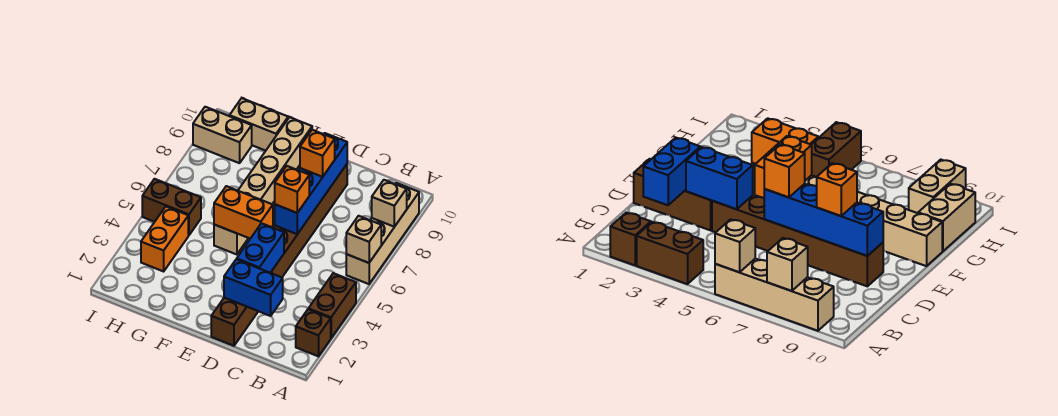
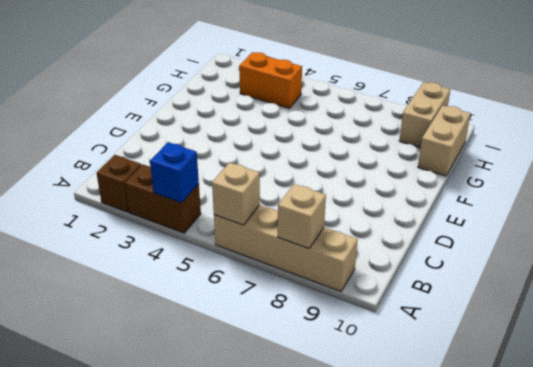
blue 1x1 brick [150,142,199,203] -> none
none -> brown 1x3 brick [211,298,258,346]
none -> brown 1x6 brick [271,164,347,277]
none -> tan 1x6 brick [214,117,312,255]

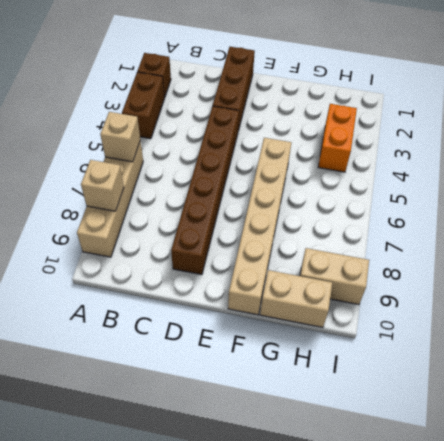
none -> brown 1x2 brick [142,179,201,235]
none -> blue 1x2 brick [224,259,283,316]
none -> blue 1x2 brick [237,223,284,273]

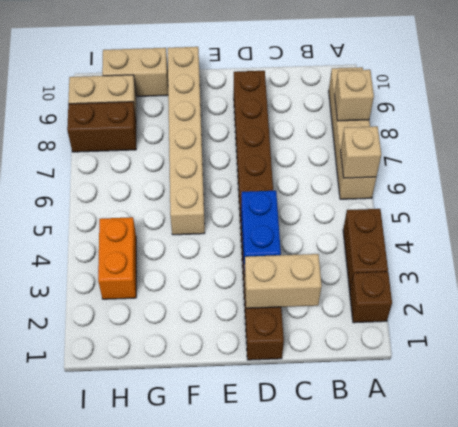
tan 1x2 brick [244,254,322,308] -> blue 1x2 brick [224,259,283,316]
brown 1x2 brick [67,102,136,152] -> brown 1x2 brick moved to [142,179,201,235]
none -> blue 1x4 brick [275,133,347,234]
none -> orange 1x2 brick [214,186,273,239]
none -> orange 1x1 brick [275,166,309,213]

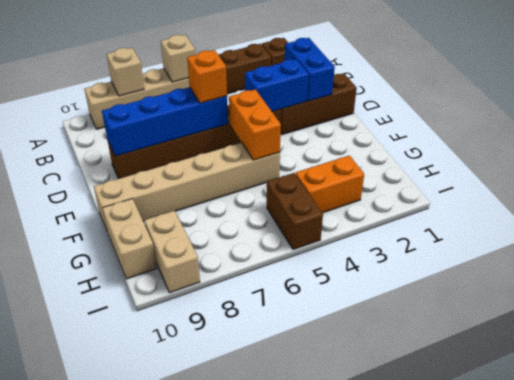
none -> orange 1x1 brick [300,130,335,177]

